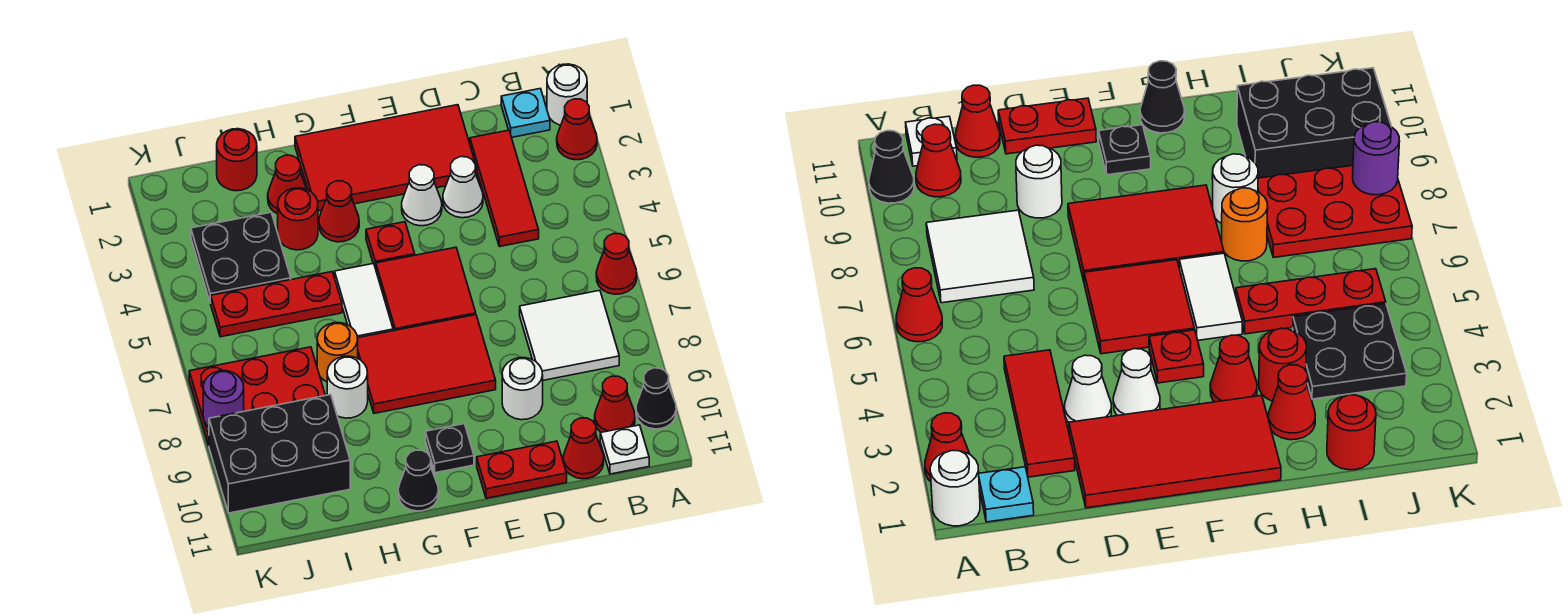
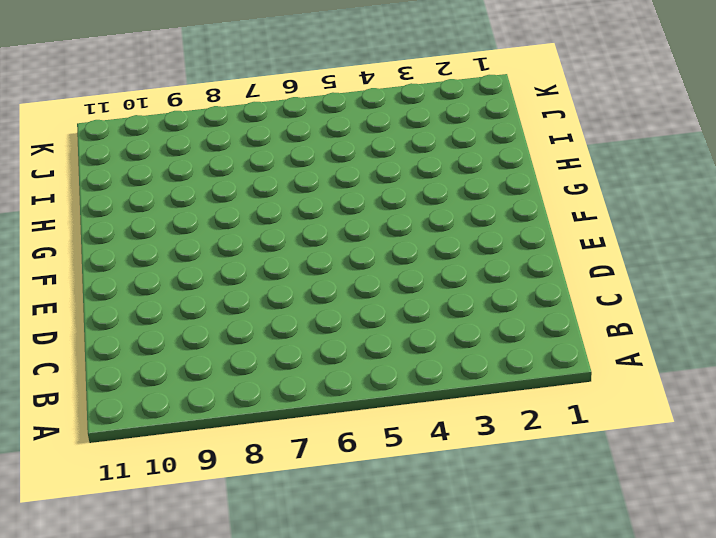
none -> white 1x1 round brick [547,64,587,125]
none -> red 1x1 cone [557,99,597,160]
none -> red 1x1 cone [596,233,637,294]
none -> black 1x1 cone [636,368,676,429]

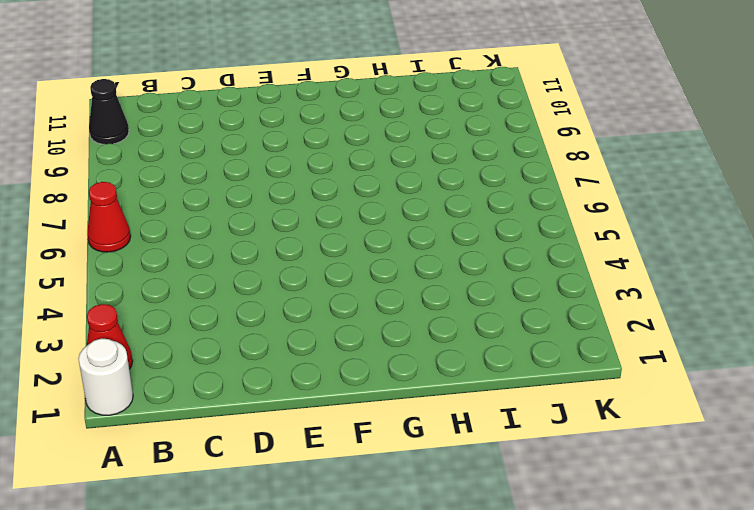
none -> cyan 1x1 plate [501,89,550,137]
none -> white 2x2 tile [520,290,619,380]
none -> red 1x1 cone [595,376,635,432]
none -> white 1x1 plate [600,425,649,474]

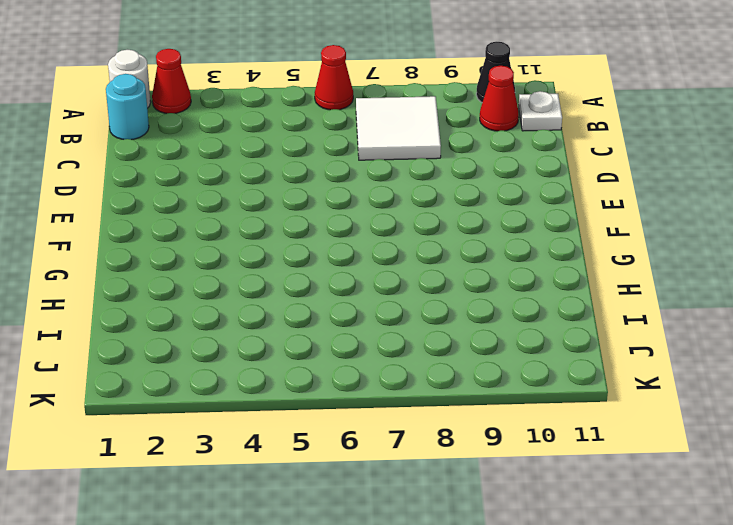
cyan 1x1 round brick [106,74,149,140] -> cyan 1x1 plate [501,89,550,137]
none -> red 1x3 tile [470,130,539,247]
none -> red 1x1 cone [563,418,604,479]
none -> red 2x4 tile [295,105,477,211]
none -> white 1x1 cone [443,157,483,218]

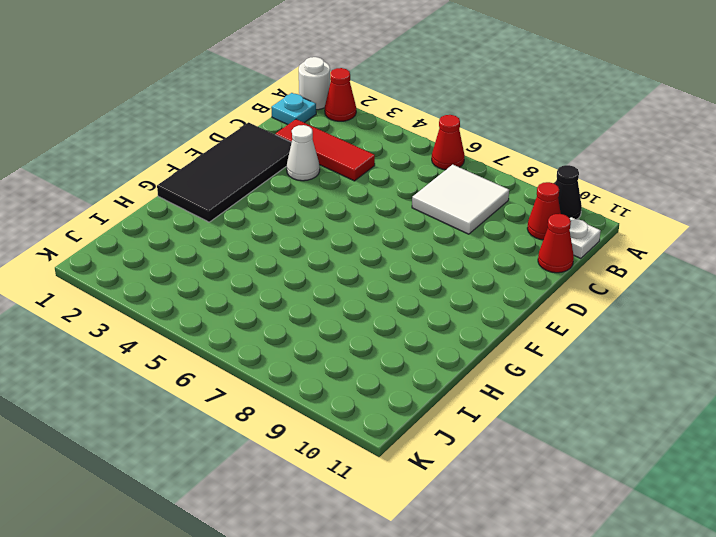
black 2x4 tile [157,122,292,222] -> red 2x4 tile [295,105,477,211]
none -> white 1x1 round brick [502,358,543,420]
none -> red 1x2 plate [477,441,567,498]
none -> white 1x1 cone [402,165,442,226]
none -> red 2x2 tile [376,247,476,331]

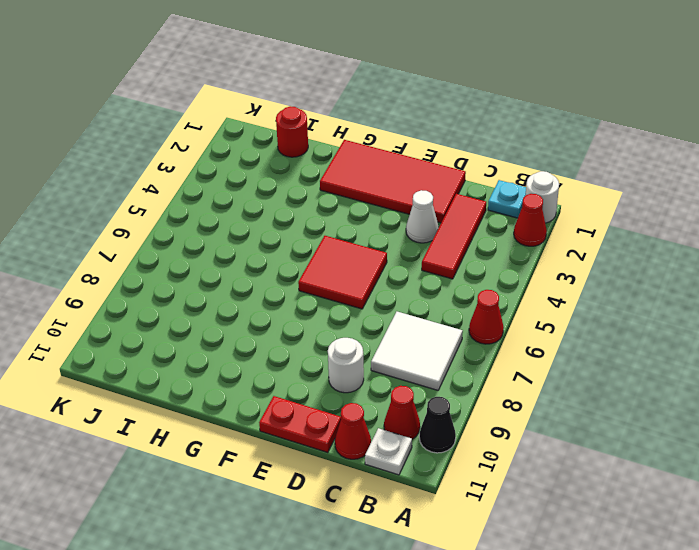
none -> white 1x1 cone [402,165,442,226]
none -> red 2x3 tile [357,315,496,413]
none -> red 1x1 plate [366,222,415,269]
none -> black 1x1 plate [425,424,474,473]

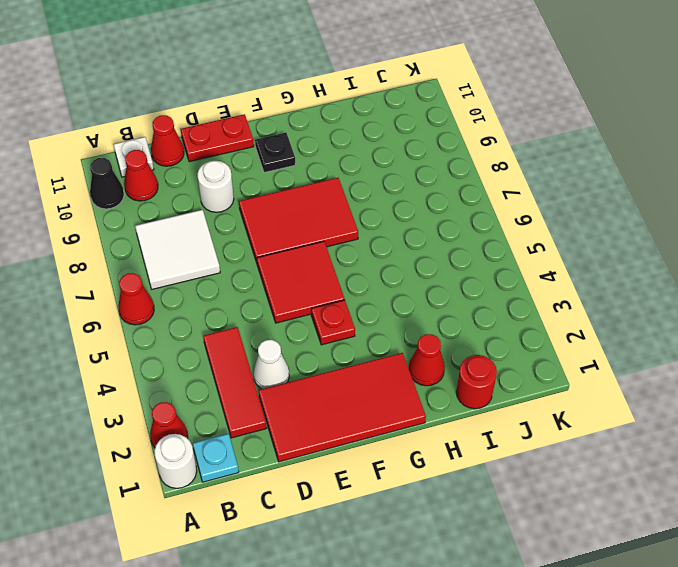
none -> white 1x1 cone [402,165,442,226]
none -> red 1x1 cone [319,181,359,242]
none -> white 1x2 tile [335,263,393,338]
none -> black 1x1 cone [398,450,439,511]

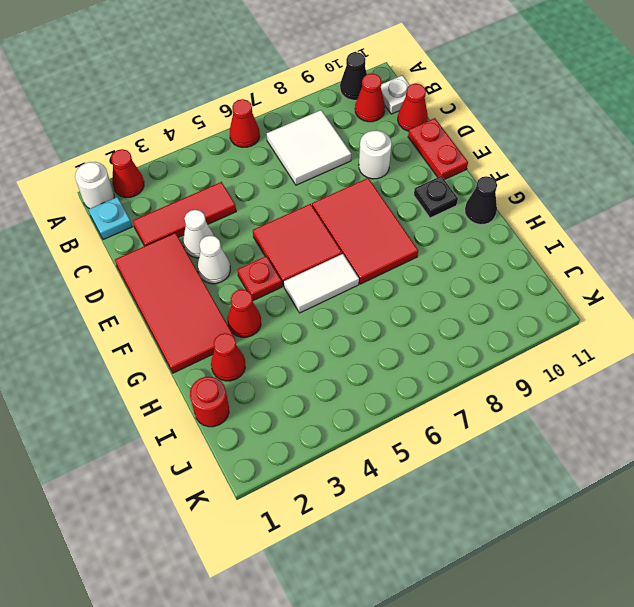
none -> red 1x1 round brick [278,188,318,250]
none -> red 1x3 plate [211,272,342,337]
none -> orange 1x1 round brick [317,323,358,382]
none -> white 1x1 round brick [327,356,368,418]

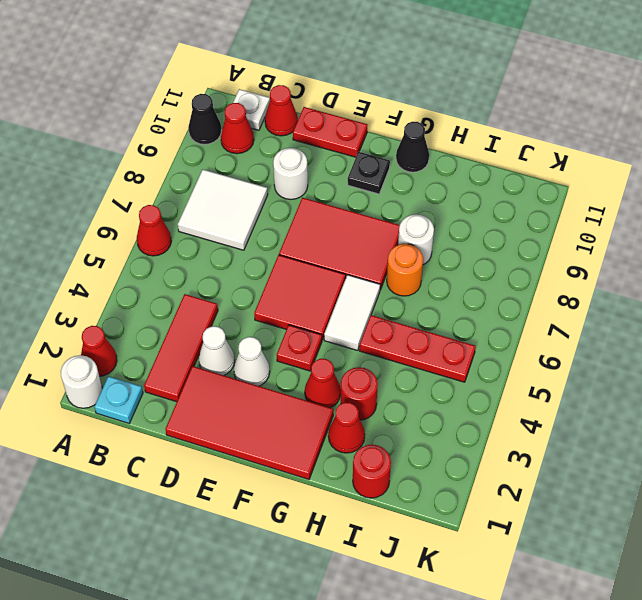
none -> black 2x2 plate [191,212,291,303]
none -> red 2x3 plate [189,347,325,445]
none -> black 2x3 brick [209,395,350,513]
none -> purple 1x1 round brick [203,371,244,427]

